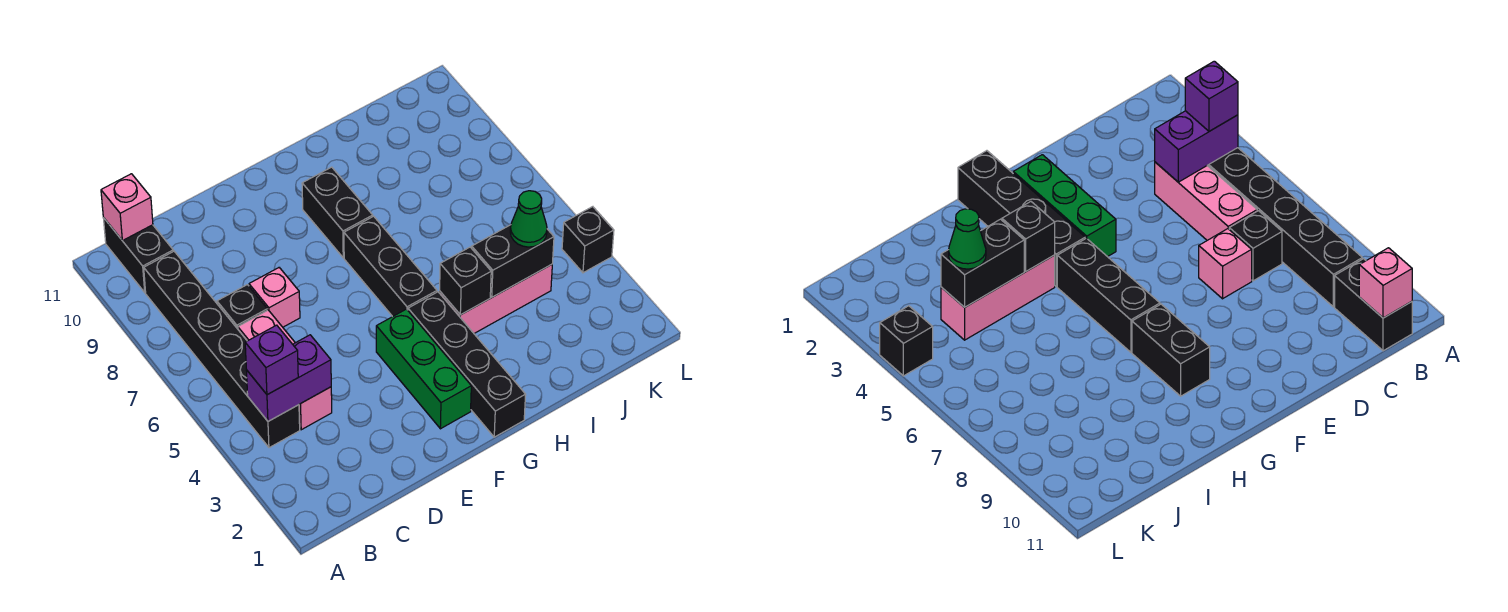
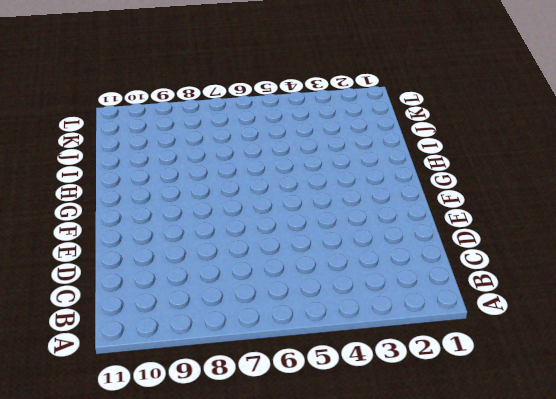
none -> black 1x6 brick [144,251,300,448]
none -> black 1x2 brick [103,218,173,292]
none -> pink 1x3 brick [238,310,332,430]

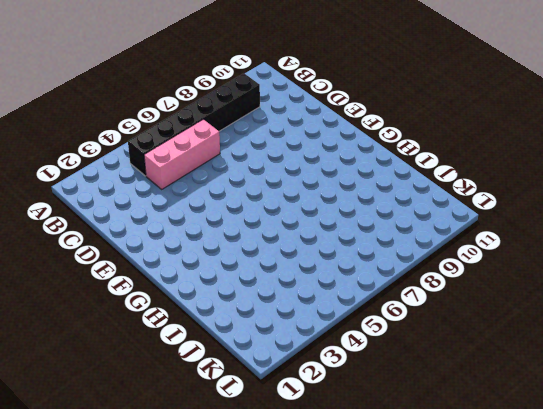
none -> black 1x2 brick [103,218,173,292]
none -> black 1x1 brick [217,285,267,329]
none -> pink 1x1 brick [249,268,300,327]

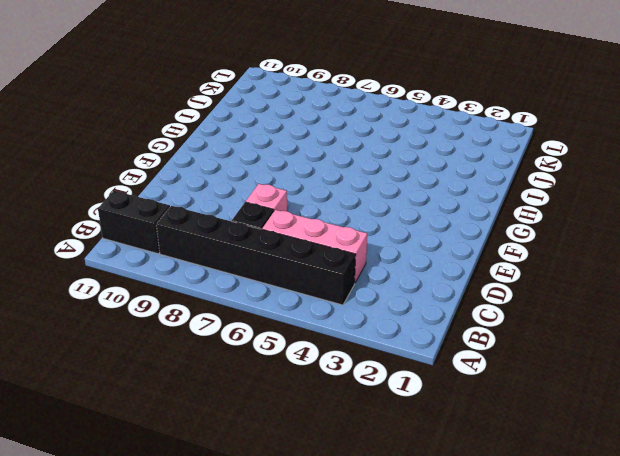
none -> green 1x3 brick [376,309,471,429]
none -> black 1x4 brick [408,292,526,437]
none -> black 1x3 brick [344,216,437,317]

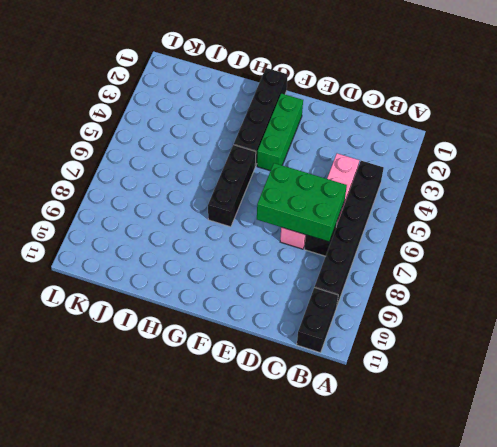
green 2x3 brick [257,163,347,242] -> none
none -> black 1x2 brick [302,167,373,258]
none -> pink 1x3 brick [440,264,552,333]
none -> black 1x1 brick [562,207,614,273]

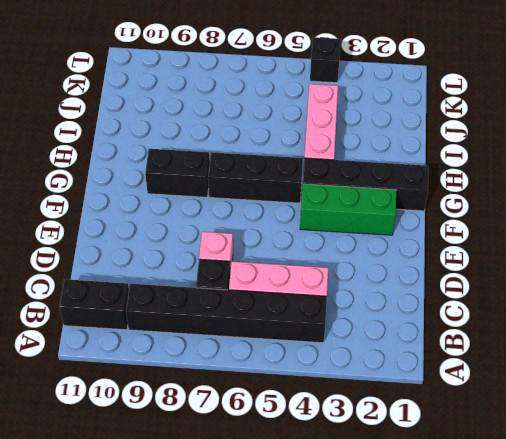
none -> purple 1x2 brick [246,335,331,421]
none -> pink 1x1 brick [101,174,153,241]
none -> black 1x1 brick [440,247,491,315]

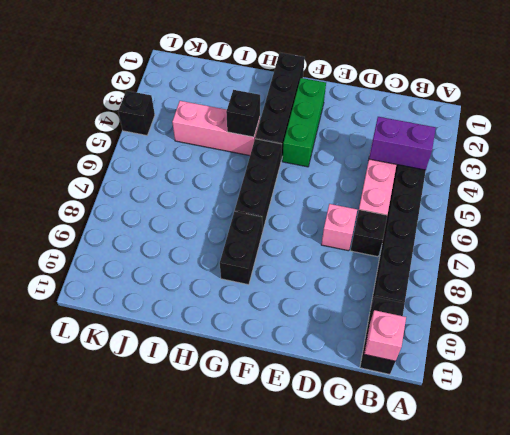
none -> black 1x2 brick [472,225,554,297]
none -> purple 1x1 brick [245,325,298,395]
none -> green 1x1 cone [510,191,547,247]

